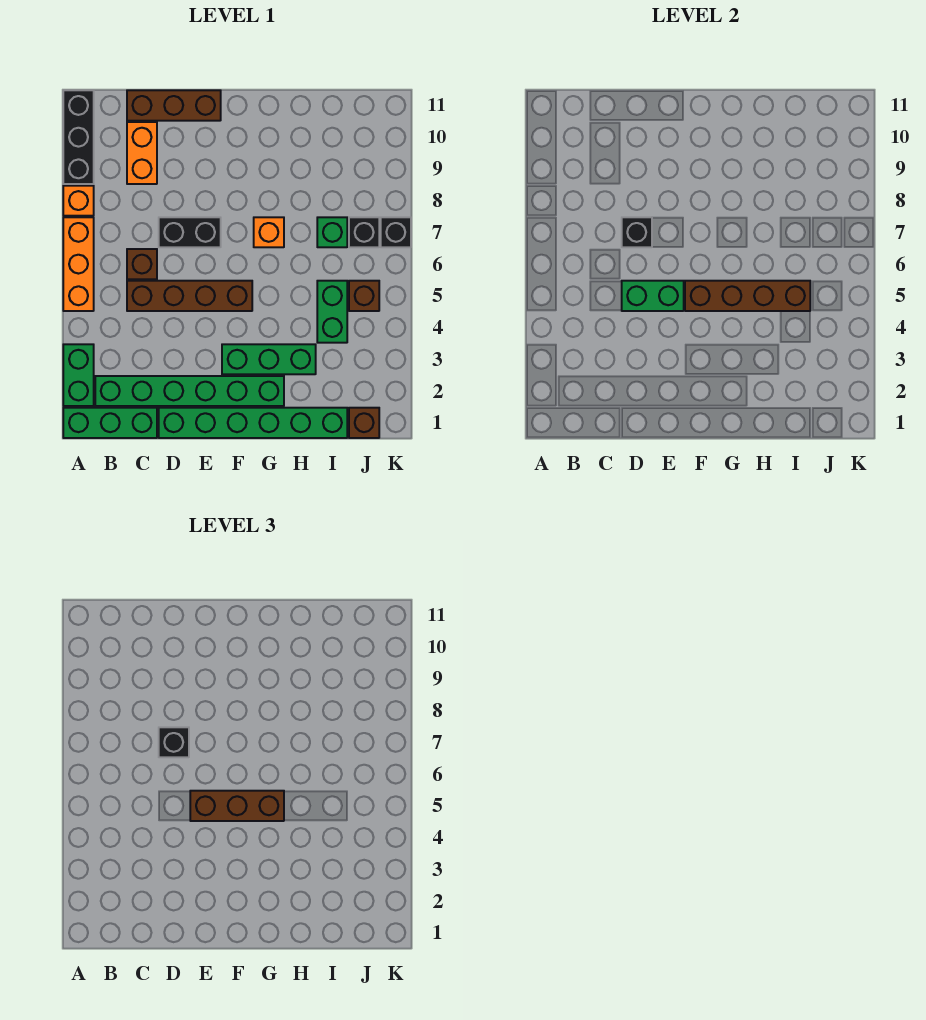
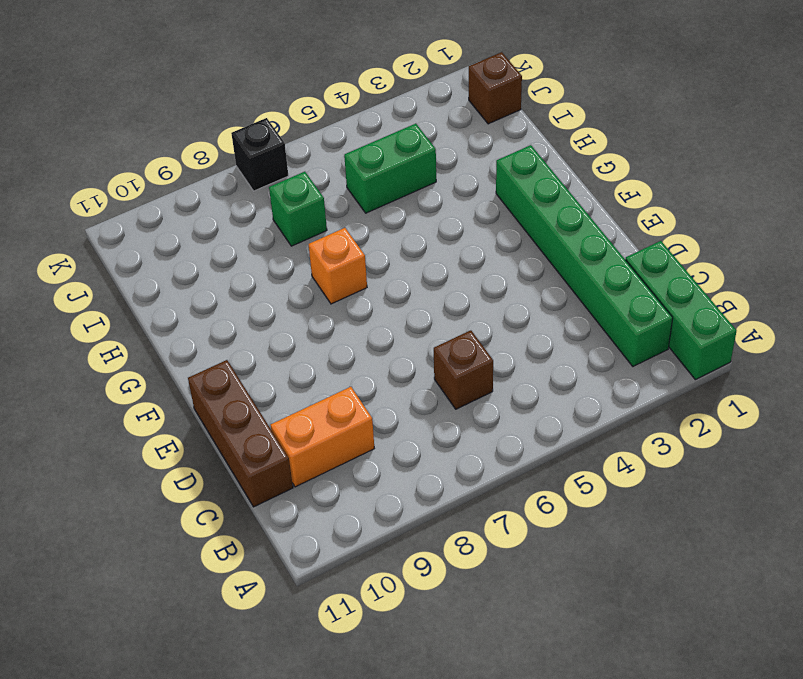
none -> green 1x2 brick [63,344,94,406]
none -> orange 1x3 brick [63,217,94,311]
none -> orange 1x1 brick [63,186,94,216]

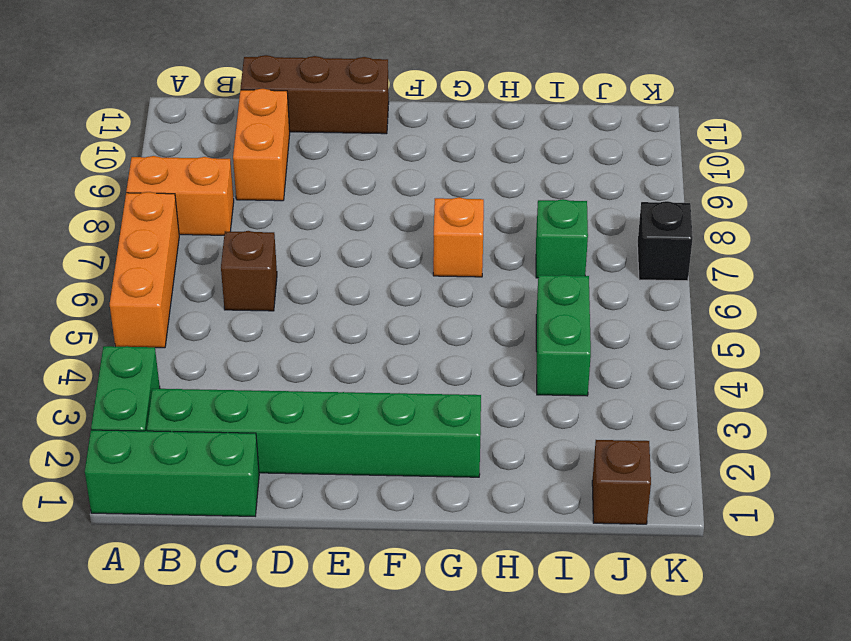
orange 1x2 brick [126,156,234,235] -> orange 1x1 brick [63,186,94,216]
none -> black 1x3 brick [63,90,94,184]
none -> brown 1x4 brick [127,281,252,311]
none -> green 1x6 brick [159,408,347,438]

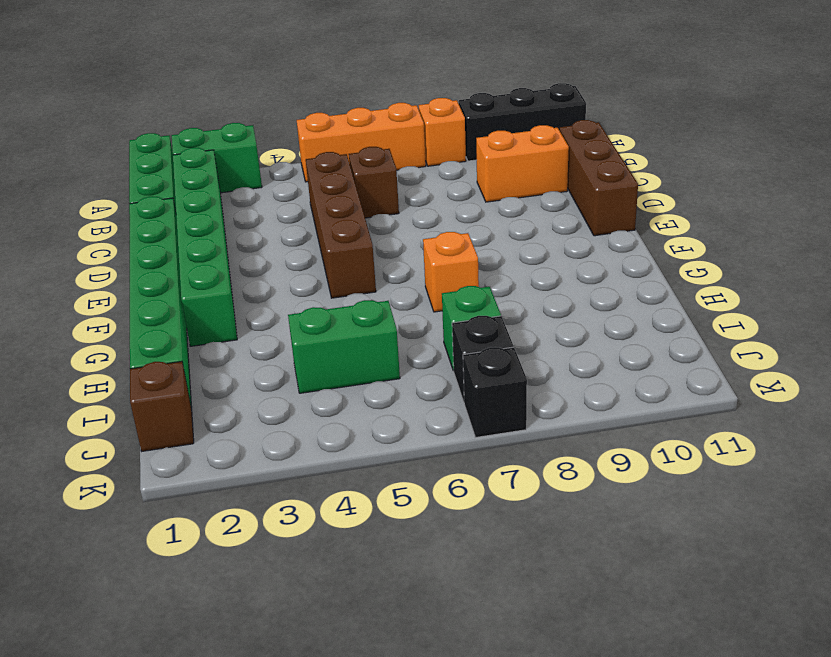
none -> black 1x2 brick [159,217,221,247]
none -> green 1x3 brick [222,344,316,374]
none -> brown 1x1 brick [349,281,379,311]

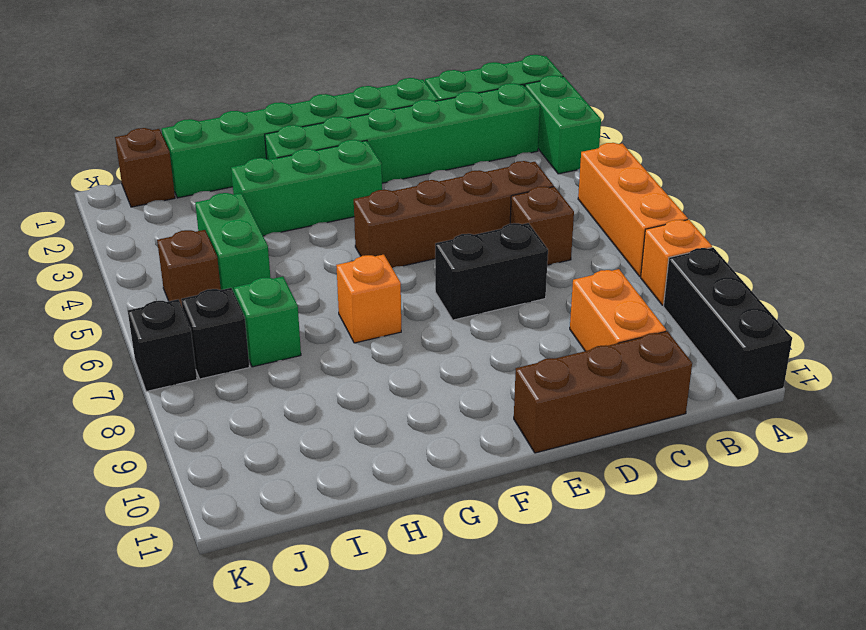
none -> green 1x2 brick [622,281,684,311]
none -> black 1x1 brick [622,217,652,247]
none -> brown 1x4 brick [685,281,810,311]

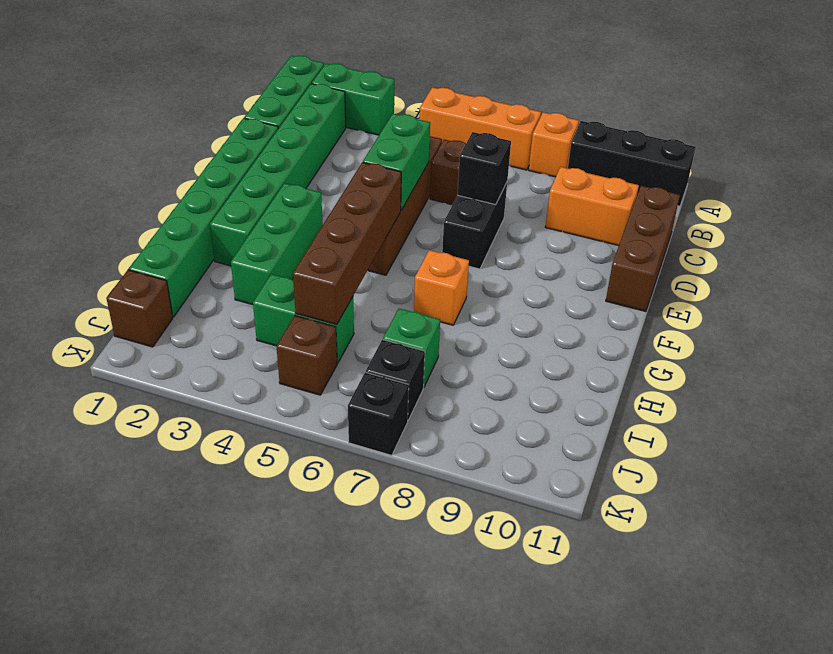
none -> black 1x1 brick [159,727,189,757]
none -> brown 1x3 brick [190,791,284,821]

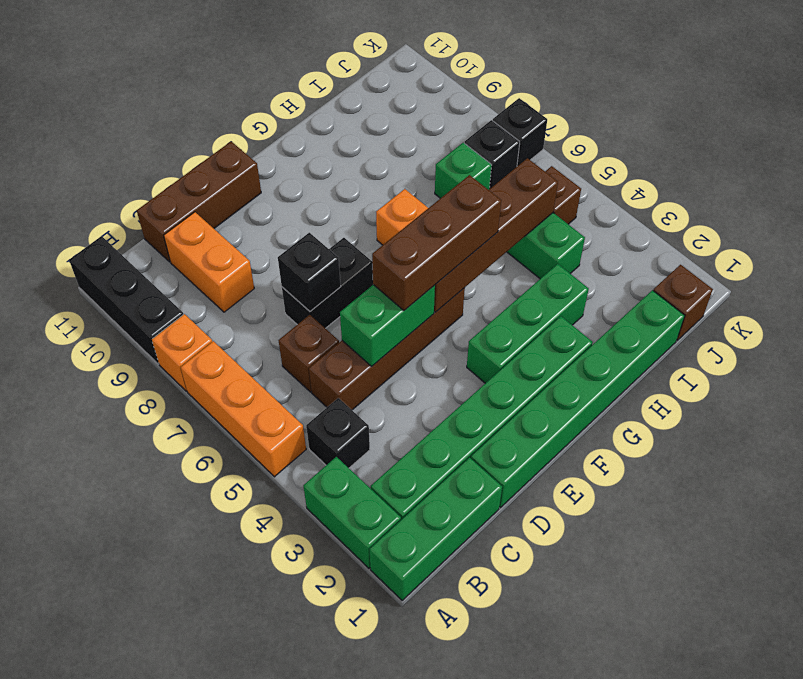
black 1x1 brick [306,398,370,468] -> black 1x1 brick moved to [159,727,189,757]

